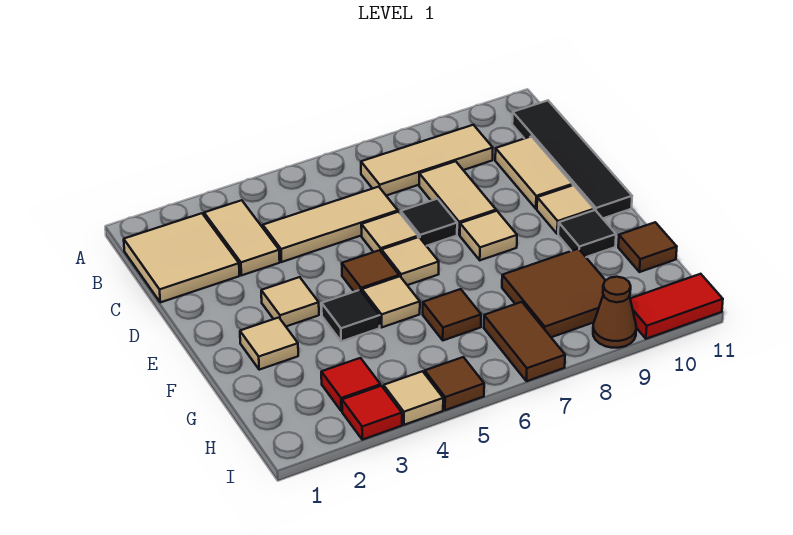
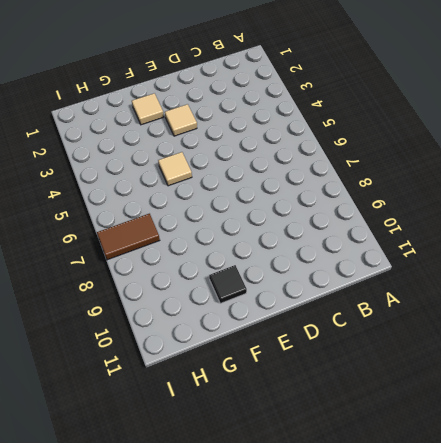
none -> tan 2x2 tile [124,213,239,302]
none -> tan 1x2 tile [204,200,280,275]
none -> tan 1x3 tile [361,125,493,196]

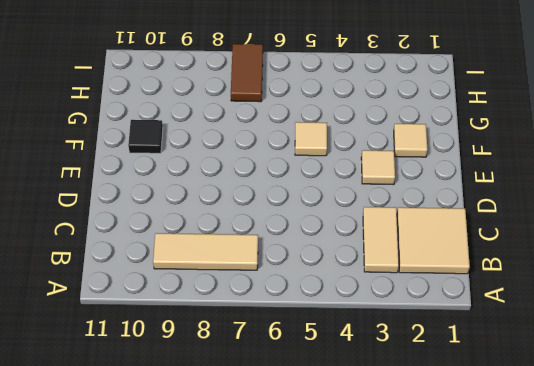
none -> black 1x4 tile [512,101,632,218]
none -> tan 1x3 tile [263,187,398,262]
none -> tan 1x2 tile [419,161,496,235]

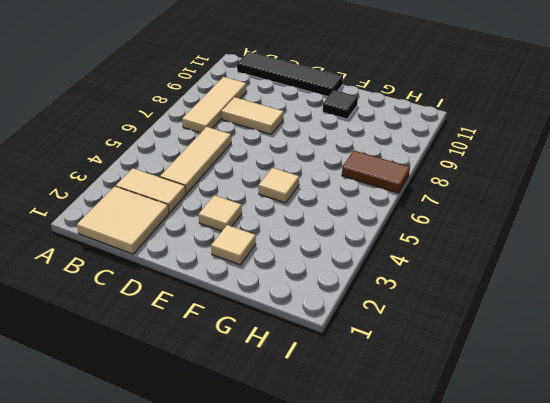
none -> tan 1x2 tile [495,136,573,209]
none -> tan 1x1 tile [361,212,418,252]
none -> black 1x1 tile [401,199,457,246]

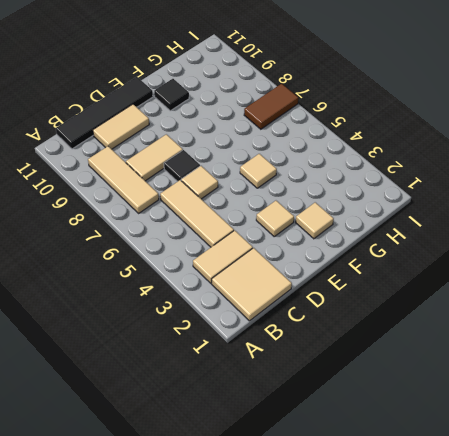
none -> brown 1x1 tile [342,250,399,292]
none -> tan 1x1 tile [382,237,439,285]
none -> tan 1x1 tile [460,211,517,260]

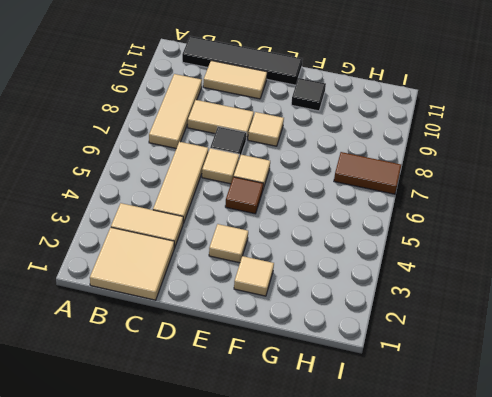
none -> tan 1x1 tile [537,185,594,234]
none -> black 1x1 tile [322,290,380,341]
none -> tan 1x1 tile [362,276,420,327]

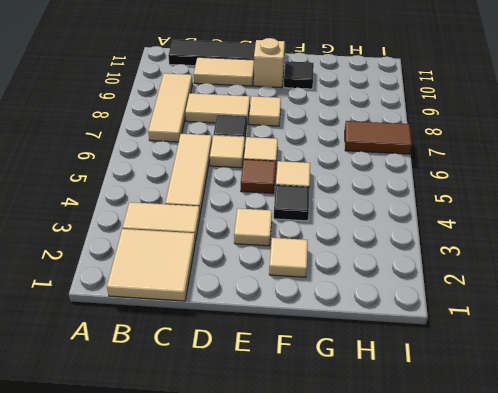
tan 1x1 brick [254,38,285,88] -> tan 1x1 tile [537,185,594,234]
none -> brown 1x1 tile [423,289,481,340]
none -> brown 2x2 tile [502,249,605,337]
none -> brown 1x1 tile [618,222,677,272]

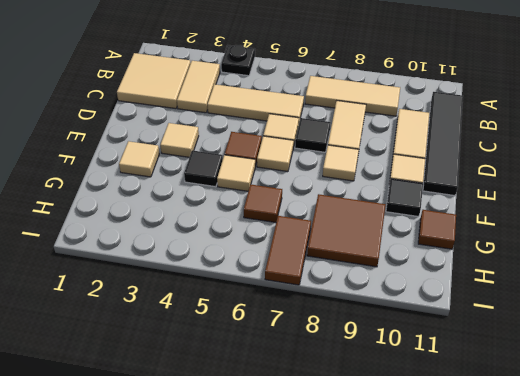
black 1x1 plate [221,45,255,76] -> none
none -> red 1x1 tile [321,358,381,411]
none -> red 1x1 tile [342,386,402,440]
none -> tan 1x1 tile [384,371,443,425]

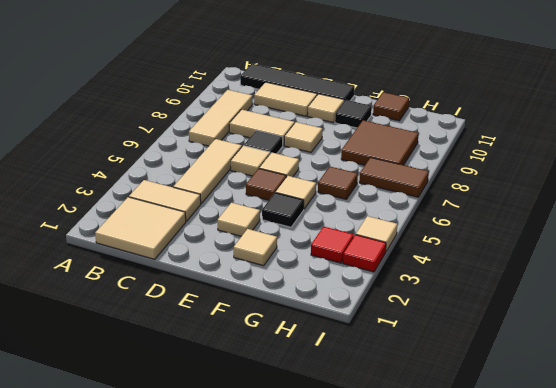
none -> brown 1x1 tile [425,357,484,410]
none -> brown 1x1 cone [593,277,636,348]
none -> red 1x2 tile [630,274,723,339]

